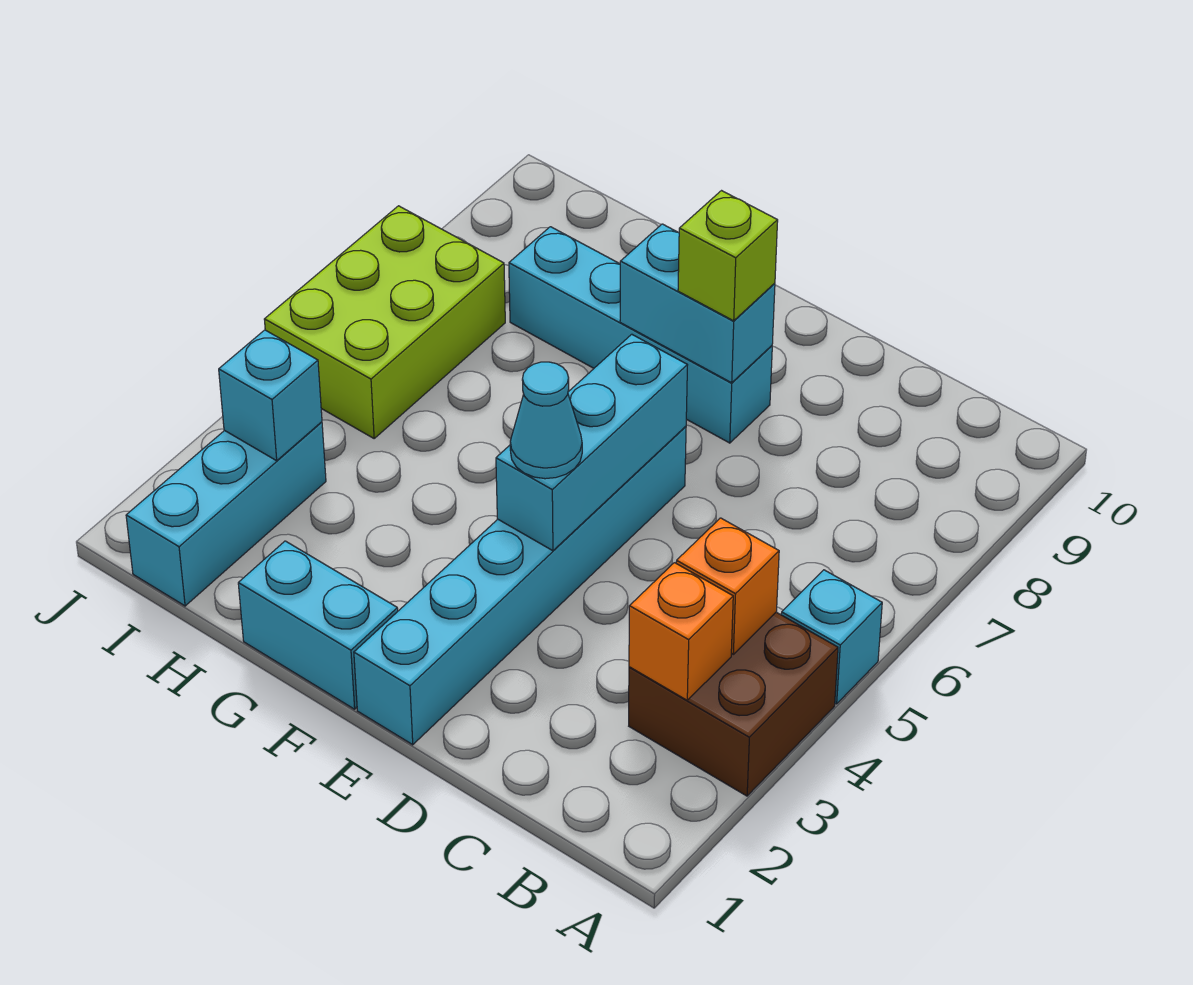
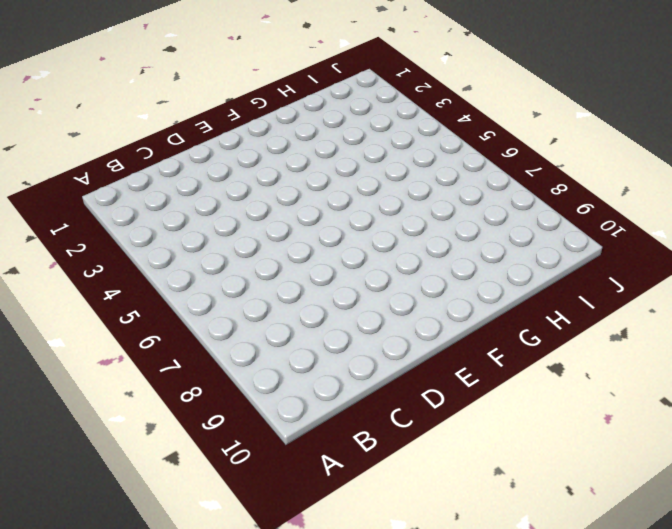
none -> brown 2x2 brick [629,612,838,796]
none -> cyan 1x1 brick [781,570,882,704]
none -> cyan 1x6 brick [354,426,686,745]

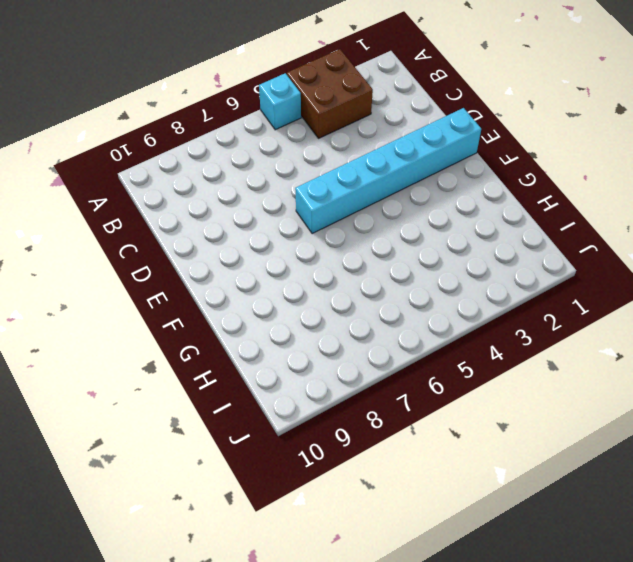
none -> cyan 1x4 brick [509,227,772,443]
none -> cyan 1x2 brick [238,541,398,709]
none -> cyan 1x3 brick [126,422,326,606]

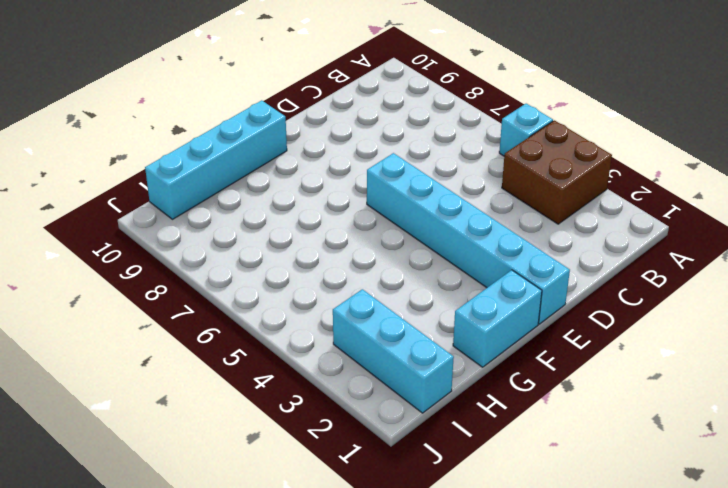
cyan 1x4 brick [145,100,287,219] -> cyan 1x4 brick moved to [509,227,772,443]
none -> lime 2x3 brick [264,206,505,438]
none -> orange 1x1 brick [629,563,733,700]
none -> orange 1x1 brick [676,518,779,654]

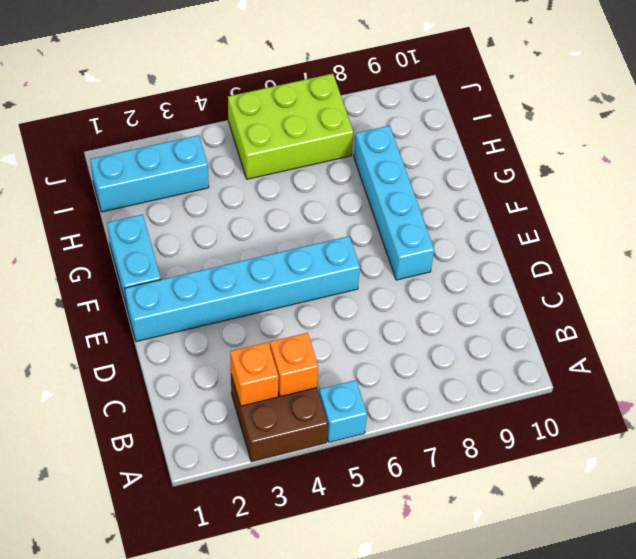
none -> cyan 1x3 brick [496,334,687,551]
none -> cyan 1x2 brick [620,224,775,383]
none -> cyan 1x1 brick [219,330,322,461]

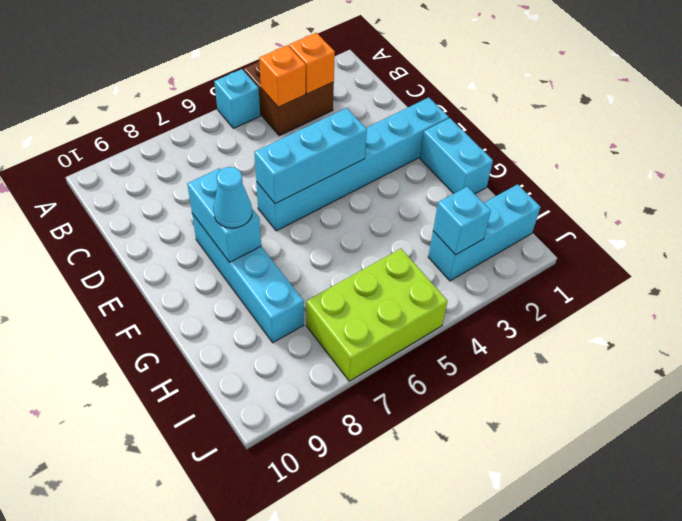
cyan 1x1 cone [213,167,252,228] -> cyan 1x1 cone moved to [510,362,582,479]
none -> lime 1x1 brick [678,191,778,321]

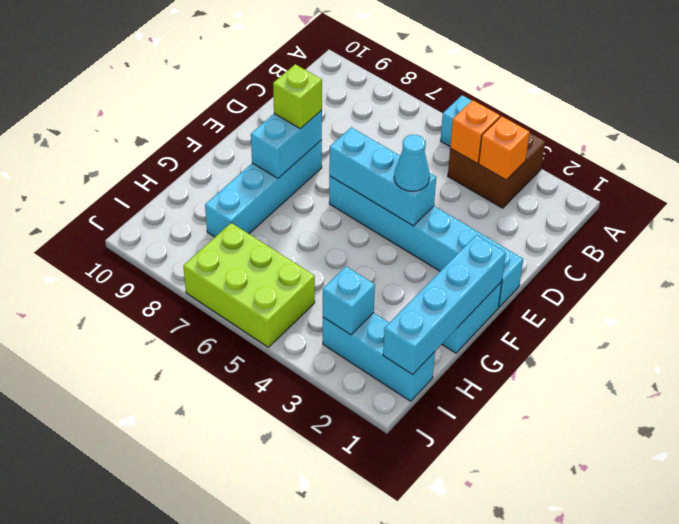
cyan 1x4 brick [383,235,506,375] -> none

